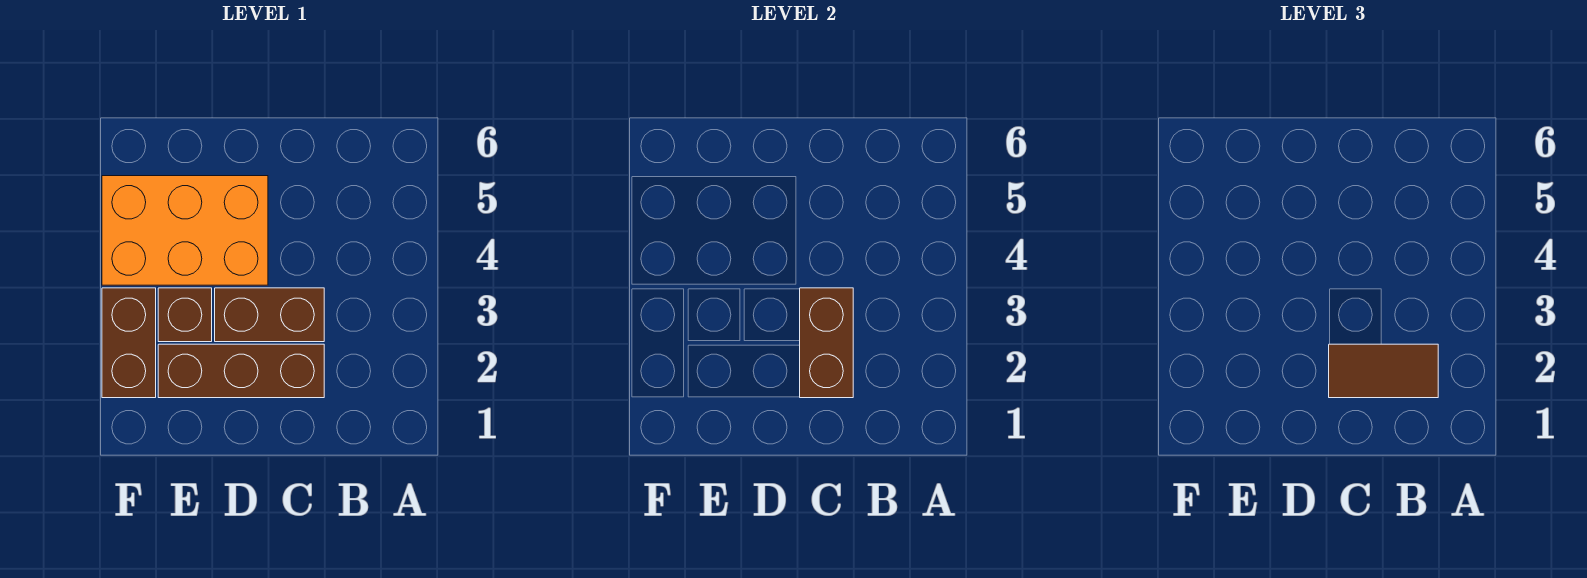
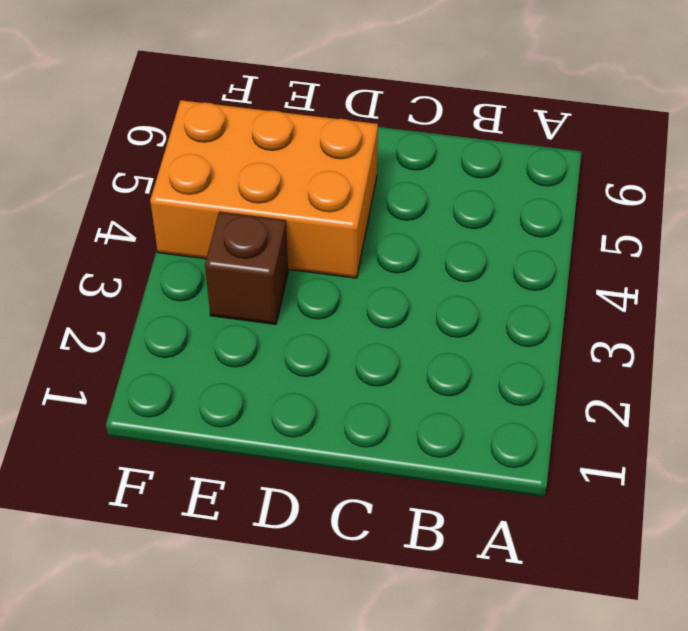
none -> brown 1x3 brick [158,344,324,398]
none -> brown 1x2 brick [215,288,324,342]

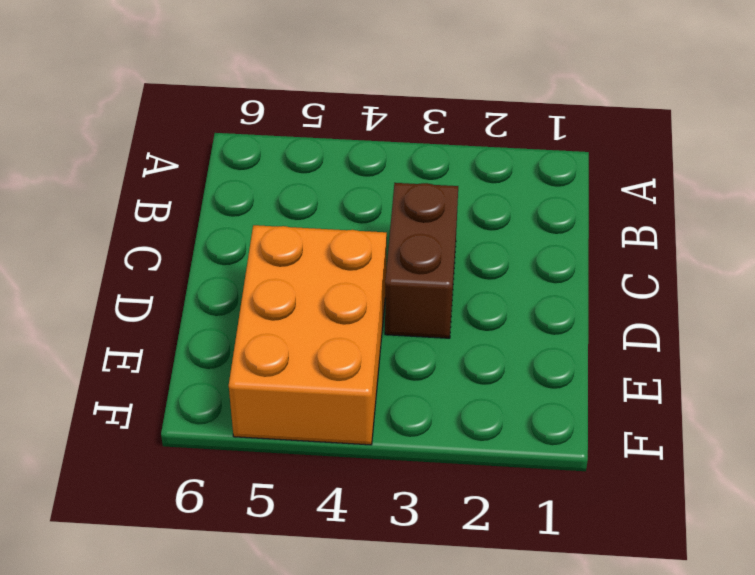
none -> brown 1x3 brick [158,344,324,398]
none -> brown 1x1 brick [158,288,212,342]

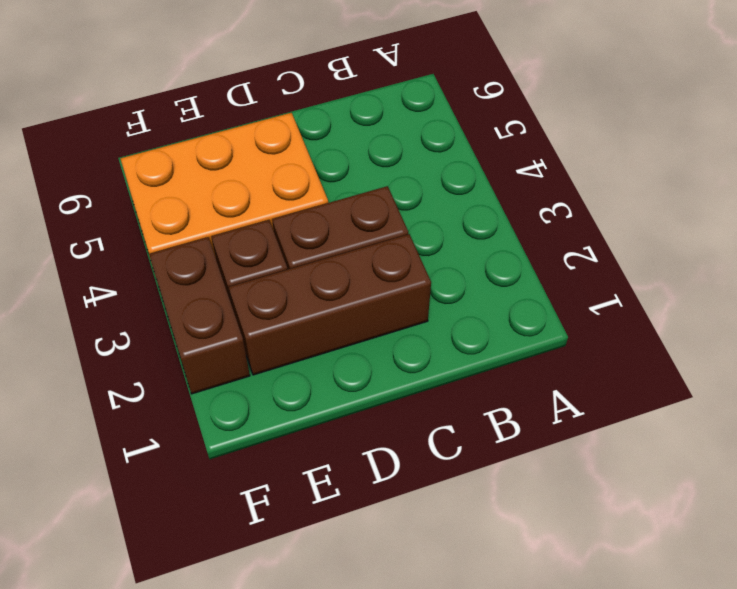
none -> brown 1x2 brick [800,288,853,398]
none -> brown 1x2 tile [1329,344,1438,398]

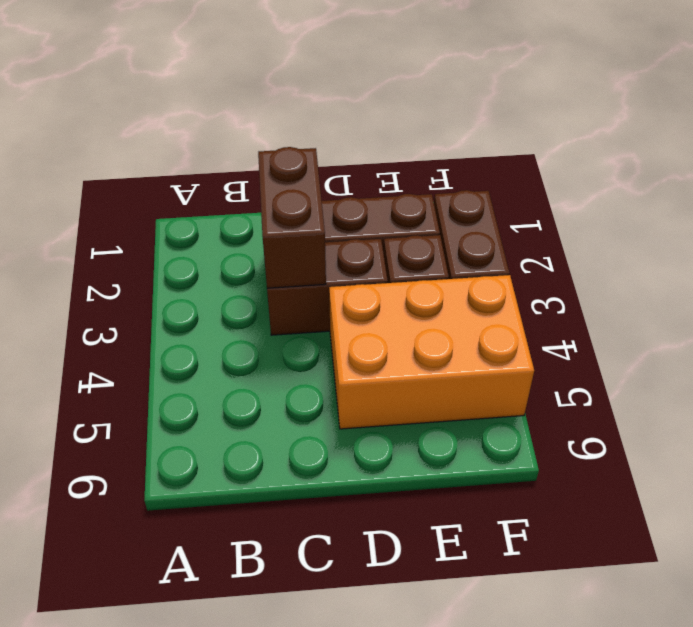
none -> brown 1x2 tile [1329,344,1438,398]

